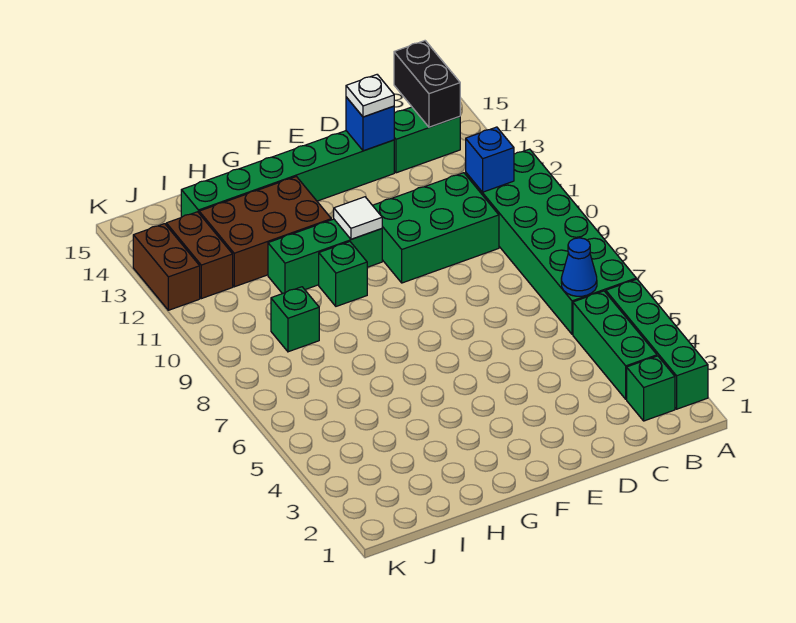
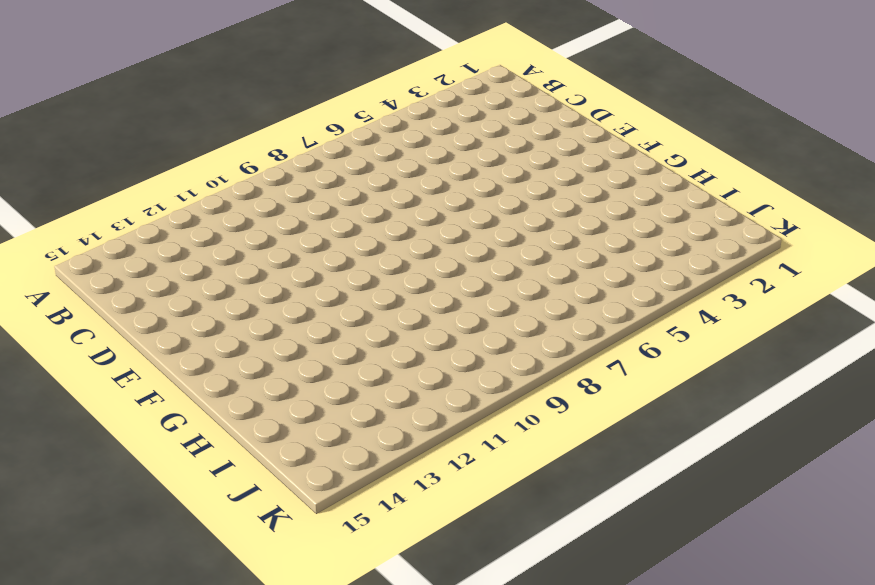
none -> green 1x4 brick [606,279,708,409]
none -> green 2x6 brick [466,149,636,334]
none -> green 1x1 brick [627,356,675,421]

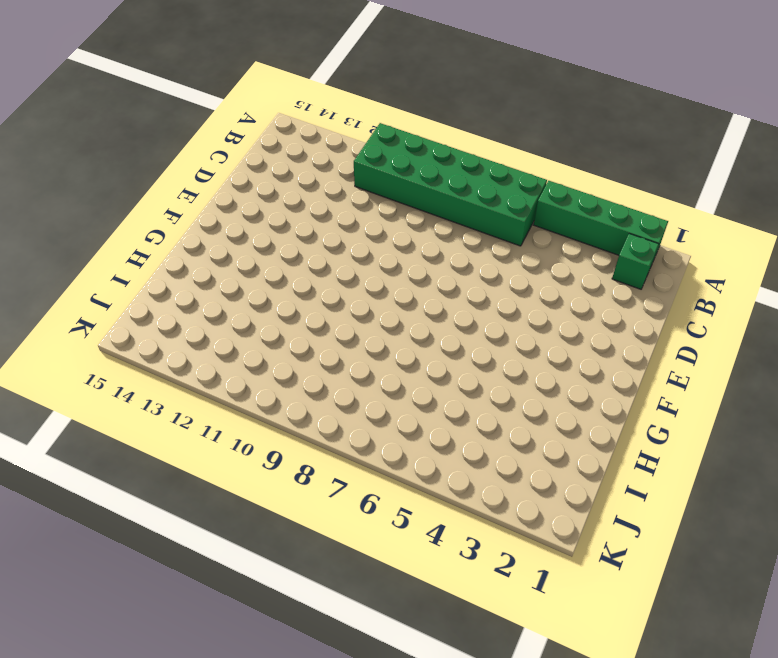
none -> green 1x3 brick [573,291,657,399]
none -> green 1x2 brick [394,107,460,173]
none -> green 2x3 brick [373,173,499,283]

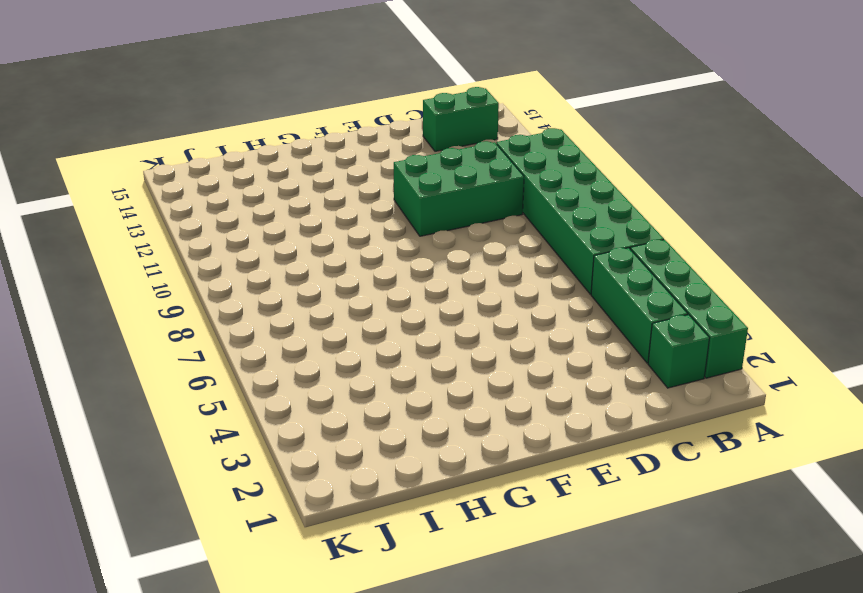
none -> green 1x6 brick [181,131,394,217]
none -> green 1x3 brick [268,219,382,294]
none -> green 1x1 brick [319,242,367,306]

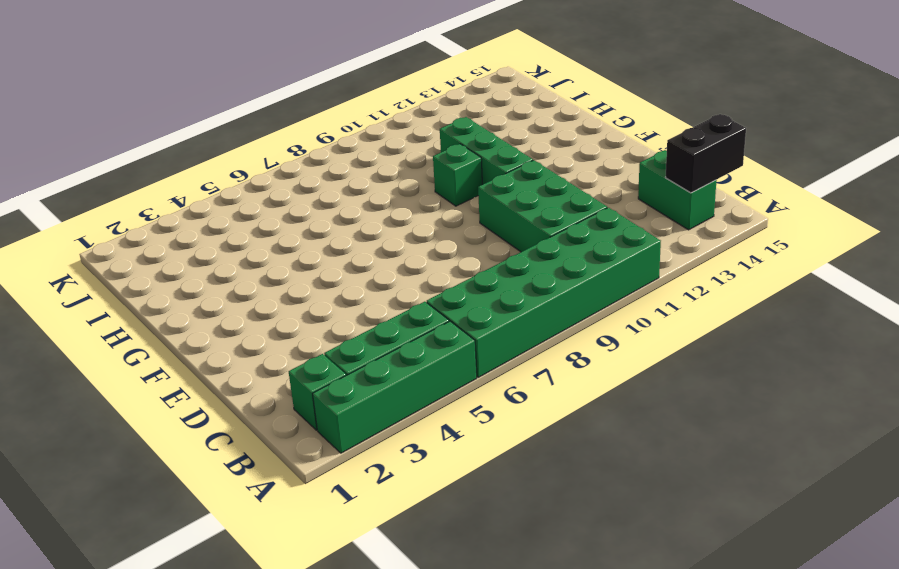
none -> green 1x6 brick [181,131,394,217]
none -> brown 2x3 brick [199,176,331,287]
none -> green 1x1 brick [271,287,319,352]

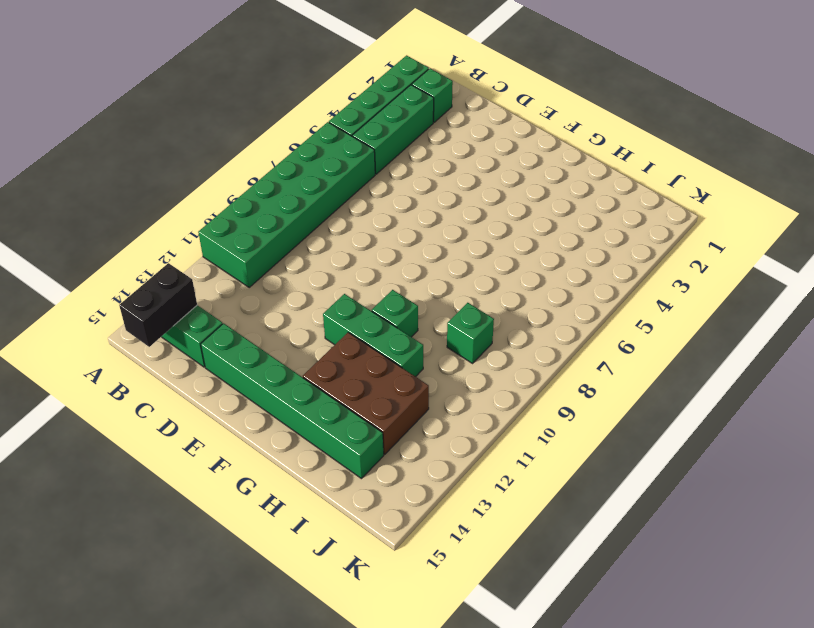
none -> green 2x3 brick [373,173,499,283]
none -> brown 1x2 brick [166,212,233,299]
none -> brown 1x2 brick [133,224,200,310]

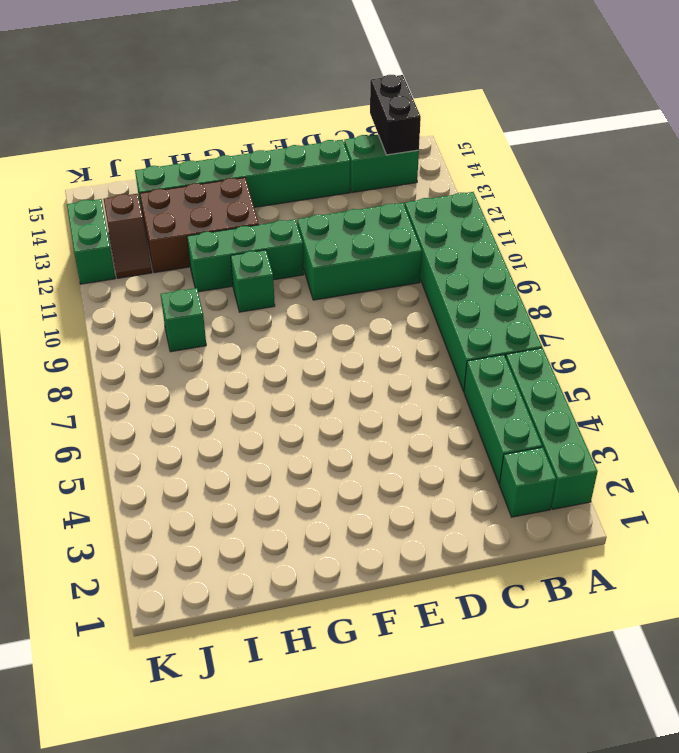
brown 1x2 slope [103,194,152,278] -> brown 1x2 brick [166,212,233,299]
green 1x2 brick [67,199,115,284] -> brown 1x2 brick [133,224,200,310]
none -> blue 1x1 cone [561,238,597,296]
none -> blue 1x1 brick [466,127,514,192]
none -> blue 1x1 brick [346,97,394,151]

